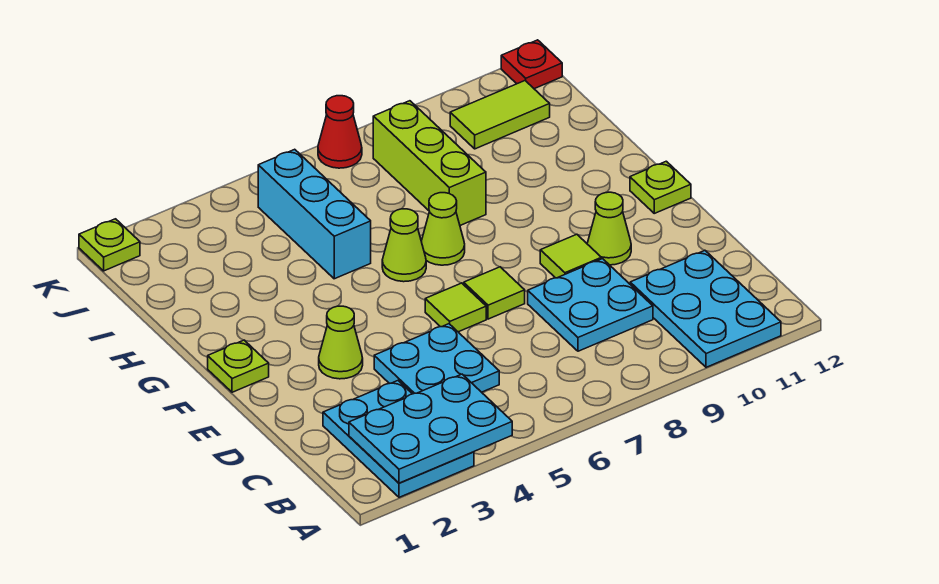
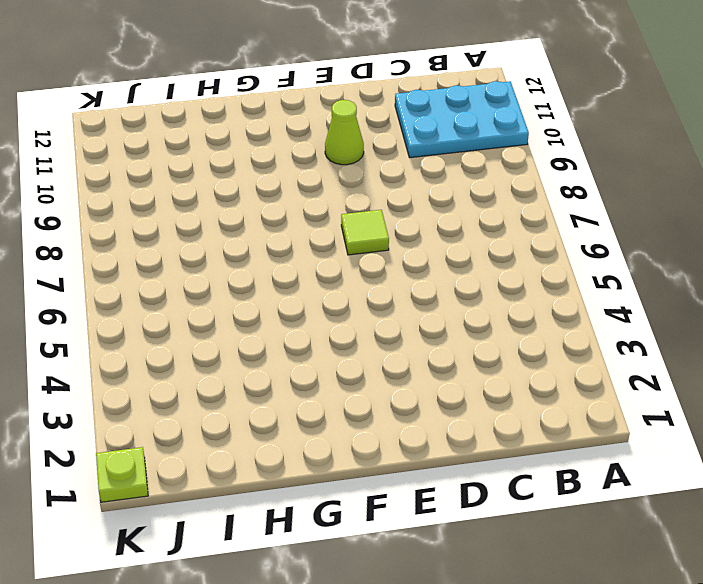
none -> cyan 2x3 plate [323,381,474,497]
none -> cyan 2x2 plate [374,324,499,394]
none -> cyan 2x2 plate [528,259,653,351]

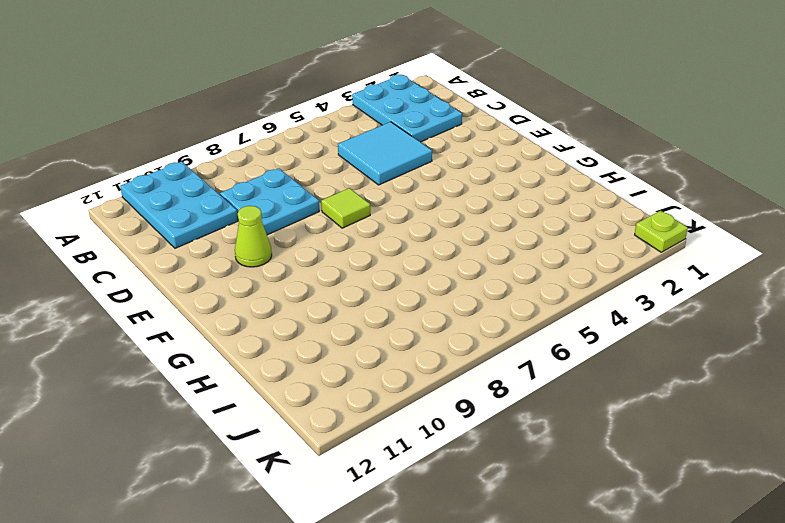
cyan 2x2 tile [338,122,432,185] -> cyan 2x2 plate [374,324,499,394]
none -> lime 1x1 cone [319,306,363,379]
none -> lime 1x1 tile [425,283,486,332]
none -> lime 1x1 tile [540,234,601,278]

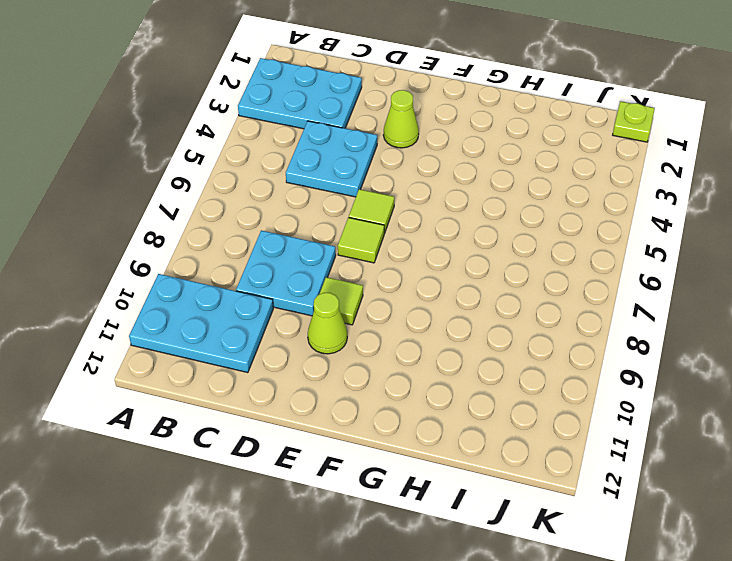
none -> lime 1x1 plate [208,340,269,392]
none -> lime 1x1 plate [630,161,691,213]
none -> lime 1x1 cone [382,209,426,282]

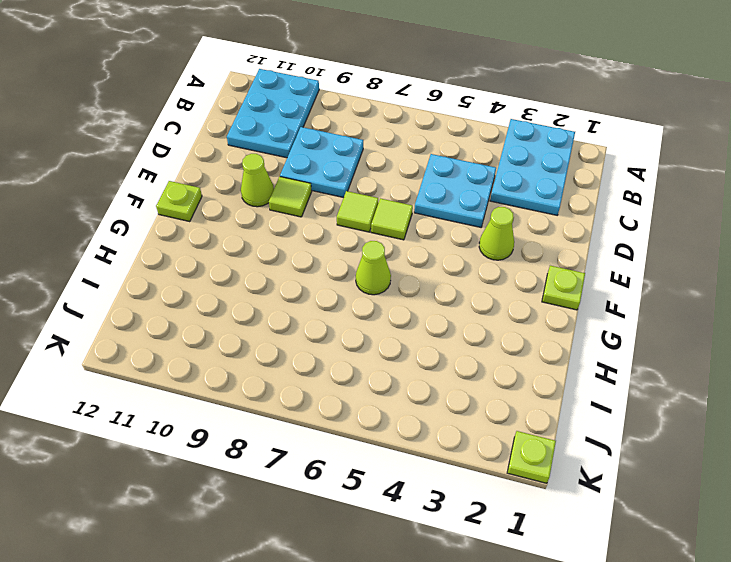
none -> lime 1x1 cone [421,193,465,265]
none -> cyan 1x3 brick [258,149,371,279]
none -> lime 1x3 brick [373,101,486,225]

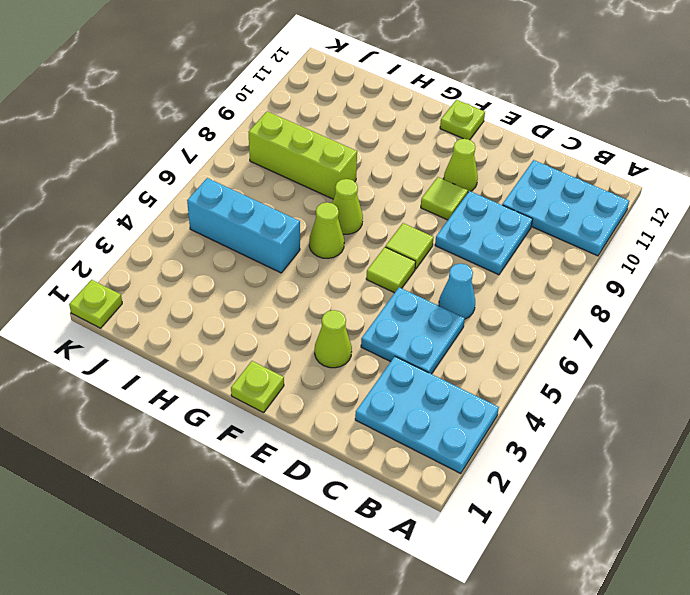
cyan 1x1 cone [439,263,475,319] -> none
none -> lime 1x2 tile [450,81,550,149]
none -> red 1x1 cone [318,96,362,168]
none -> red 1x1 plate [501,40,562,89]

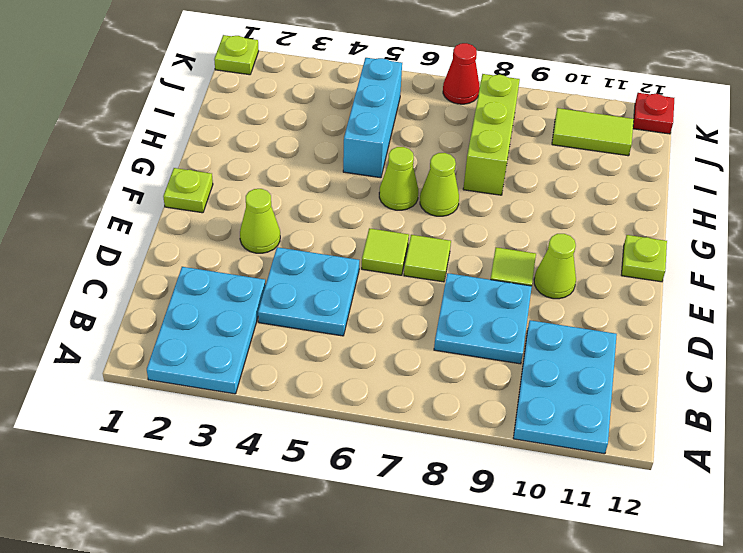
none -> cyan 2x3 plate [349,374,512,483]

